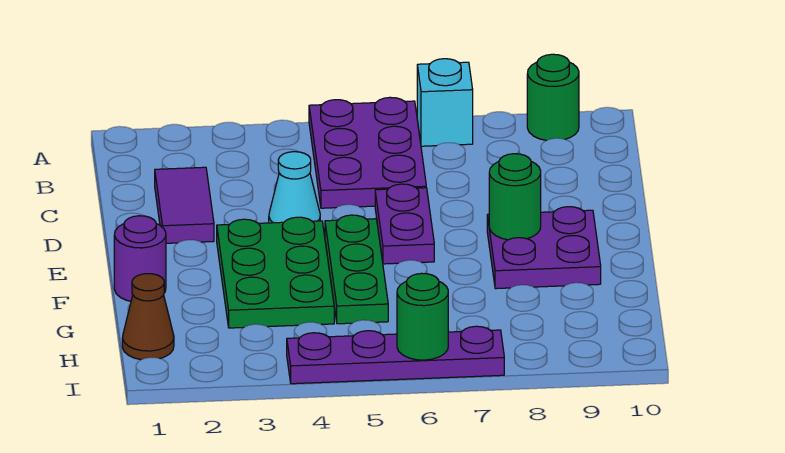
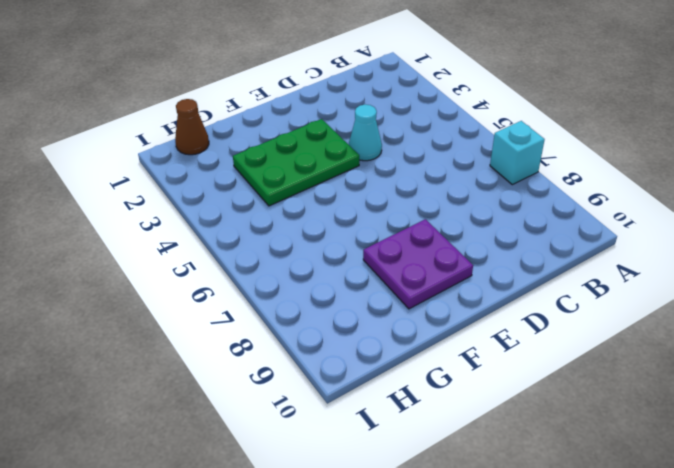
none -> purple 2x3 plate [309,97,426,208]
none -> green 1x1 round brick [527,54,579,141]
none -> purple 1x2 tile [155,167,214,243]

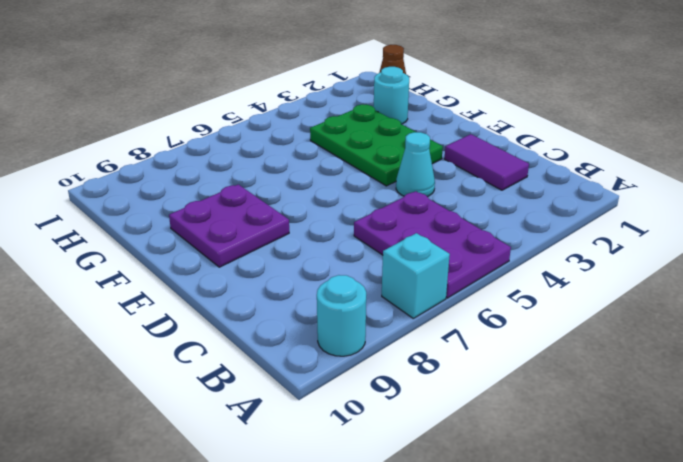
cyan 1x1 round brick [317,275,366,356] -> green 1x1 round brick [527,54,579,141]
cyan 1x1 round brick [374,67,409,124] -> none
none -> purple 1x2 plate [375,184,434,264]
none -> green 1x3 plate [325,215,388,324]
none -> purple 1x1 round brick [114,216,166,301]

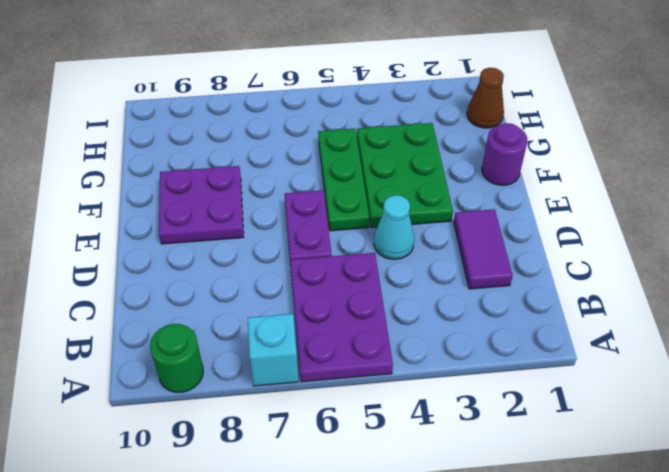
none -> purple 1x4 plate [287,326,504,384]
none -> green 1x1 round brick [489,154,541,240]
none -> green 1x1 round brick [397,273,448,360]

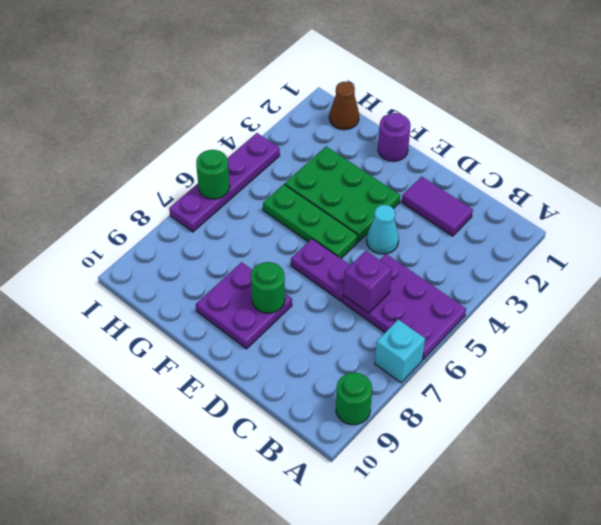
purple 1x1 brick [343,251,392,313] -> none

